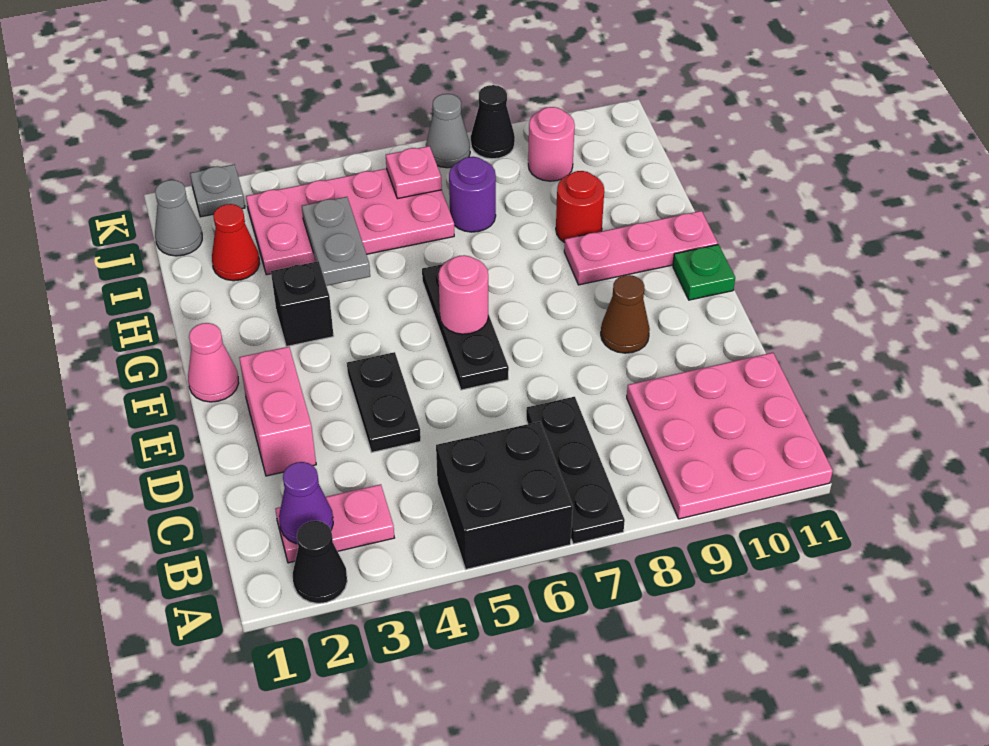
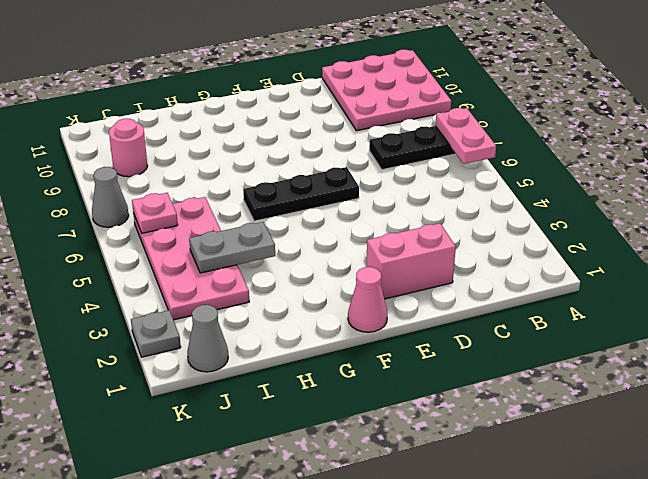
pink 1x2 plate [435,108,496,164] -> pink 1x2 plate moved to [275,484,394,563]
none -> black 1x1 cone [293,521,347,603]
none -> black 2x2 brick [436,422,573,569]
none -> black 1x2 plate [347,352,421,452]

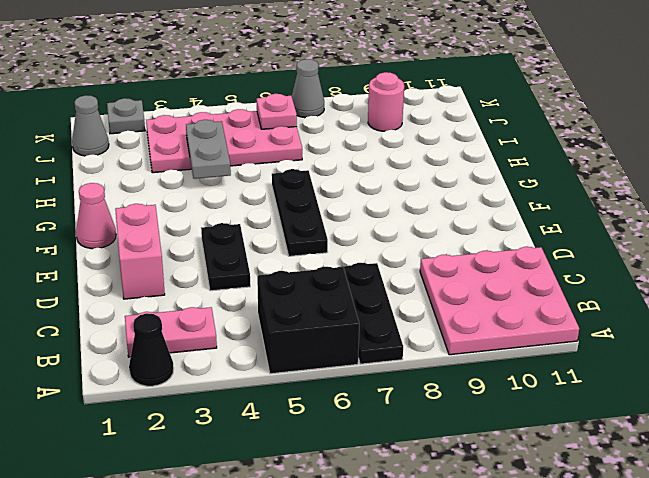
none -> brown 1x1 cone [601,275,650,353]
none -> green 1x1 plate [673,245,735,300]
none -> black 1x1 brick [271,261,334,347]

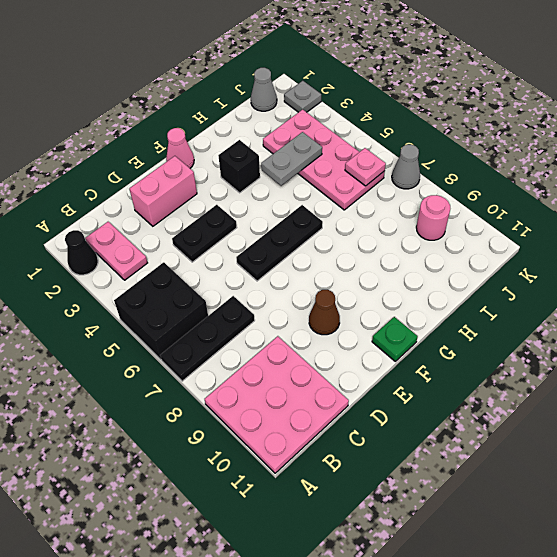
none -> pink 1x3 plate [564,211,718,285]
none -> red 1x1 round brick [556,171,604,243]
none -> red 1x1 cone [212,204,260,281]

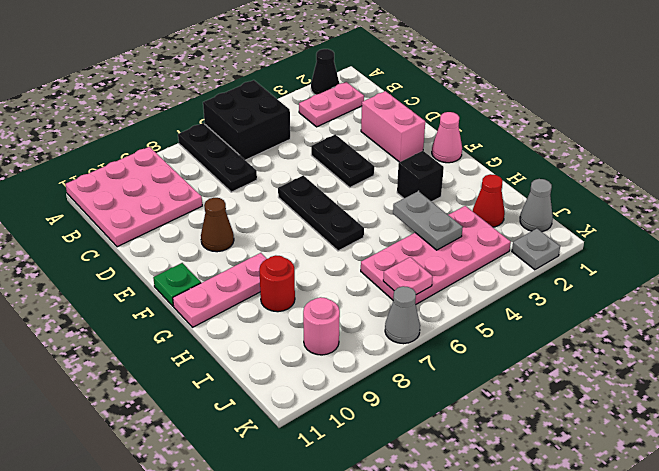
none -> purple 1x1 round brick [449,157,496,232]
none -> black 1x1 cone [471,85,515,159]
none -> purple 1x1 cone [279,462,333,544]

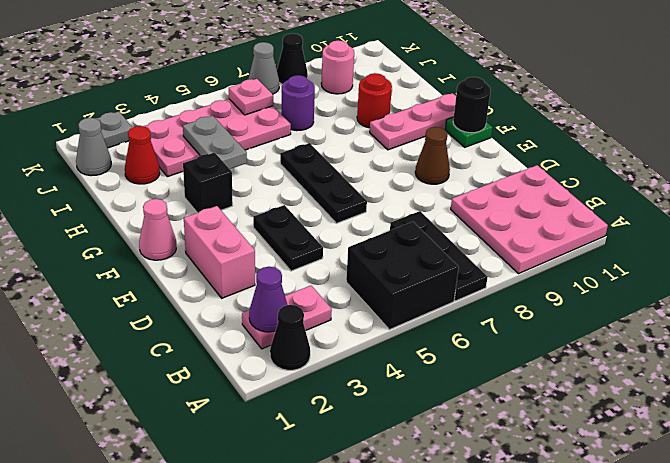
black 1x1 round brick [453,77,491,133] -> none
none -> pink 1x1 round brick [439,255,488,334]

